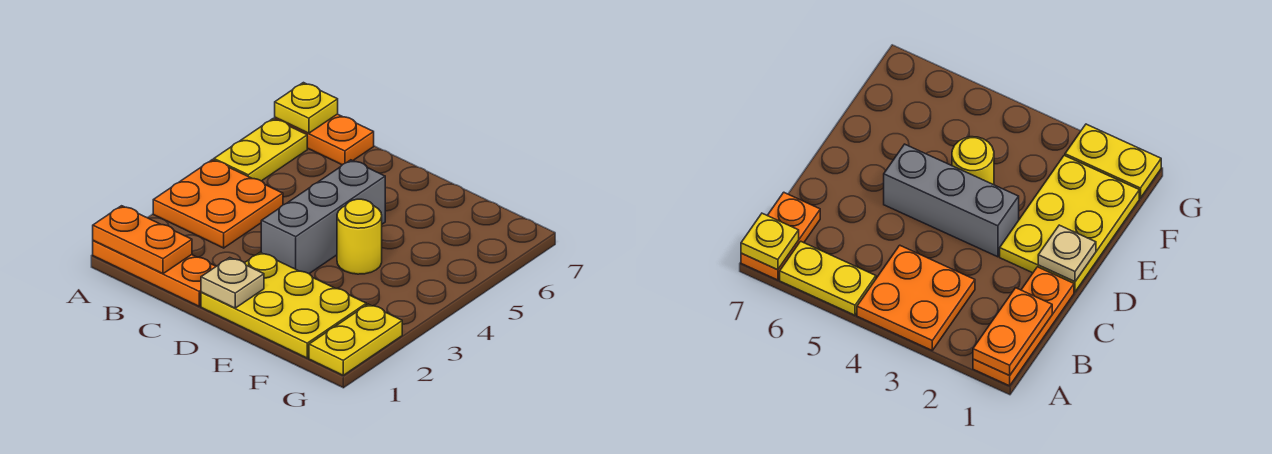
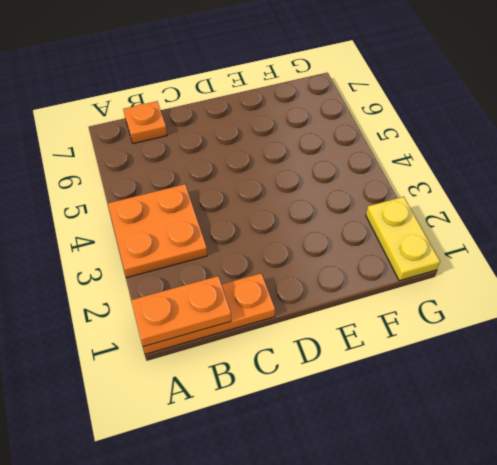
orange 1x1 plate [123,101,167,144] -> orange 1x2 plate [275,114,374,165]
none -> yellow 1x2 plate [214,119,307,181]
none -> yellow 2x3 plate [201,253,366,358]

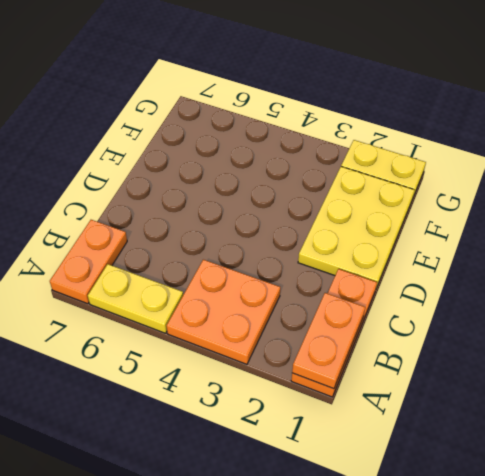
none -> grey 1x3 brick [261,160,385,274]
none -> yellow 1x1 round brick [337,199,382,274]

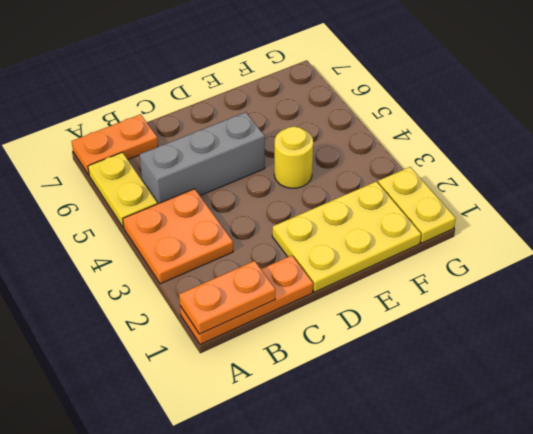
grey 1x3 brick [139,112,265,204] -> grey 1x3 brick turned to [261,160,385,274]
none -> yellow 1x1 plate [275,83,338,133]
none -> tan 1x1 plate [201,258,264,308]

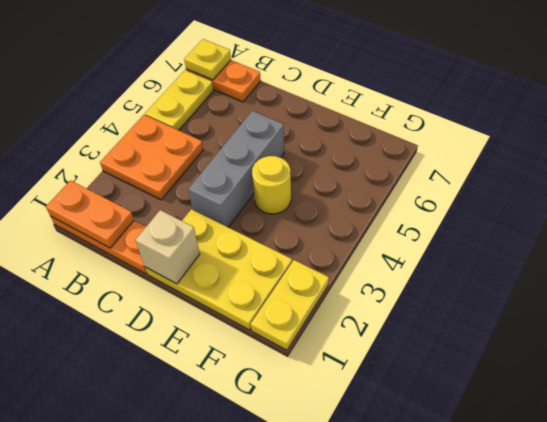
tan 1x1 brick [136,210,200,284] -> tan 1x1 plate [201,258,264,308]

